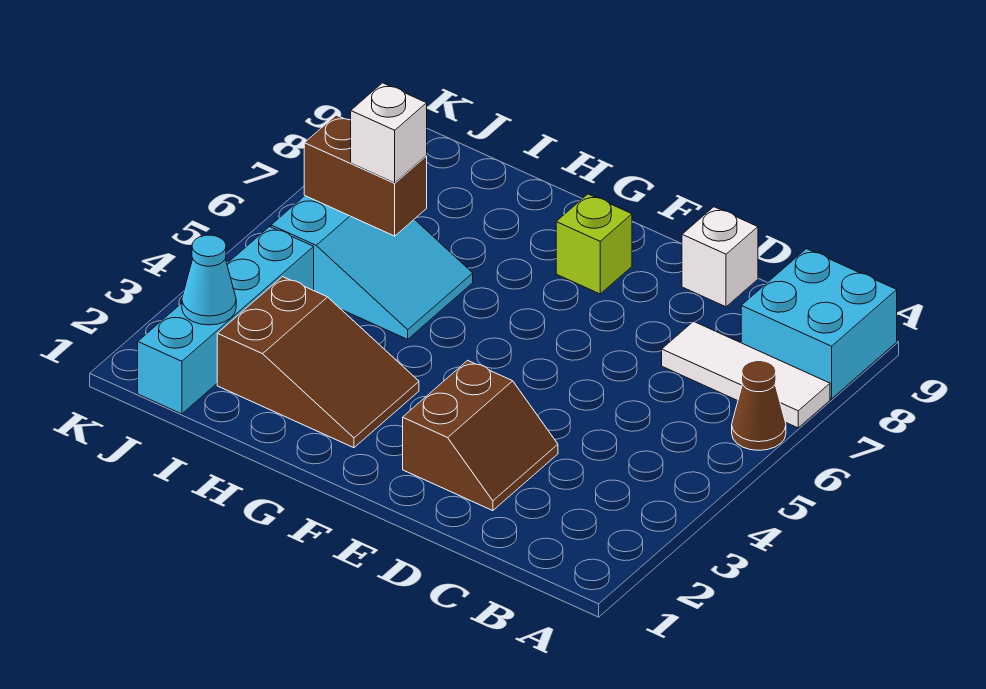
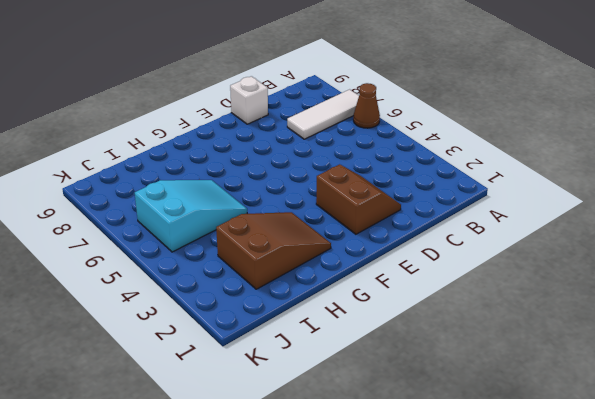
none -> cyan 2x2 brick [741,249,897,399]
none -> lime 1x1 brick [556,194,632,294]
none -> cyan 1x4 brick [138,227,314,414]

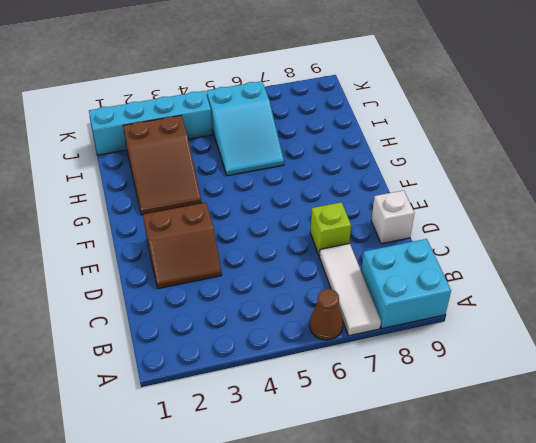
lime 1x1 brick [310,202,351,256] -> lime 1x1 brick moved to [556,194,632,294]
none -> brown 1x2 brick [304,115,427,236]
none -> cyan 1x1 cone [182,235,236,325]
none -> white 1x1 brick [351,83,427,183]

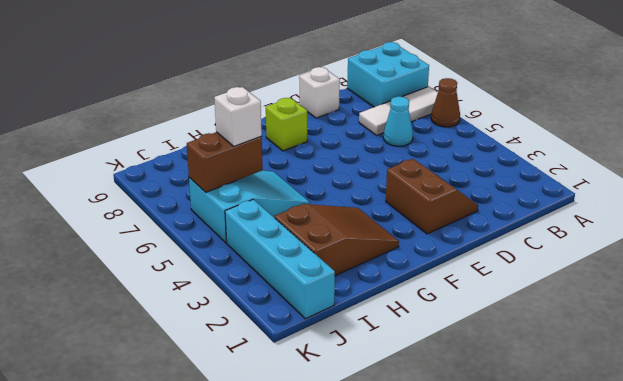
cyan 1x1 cone [383,96,413,146] -> cyan 1x1 cone moved to [182,235,236,325]

